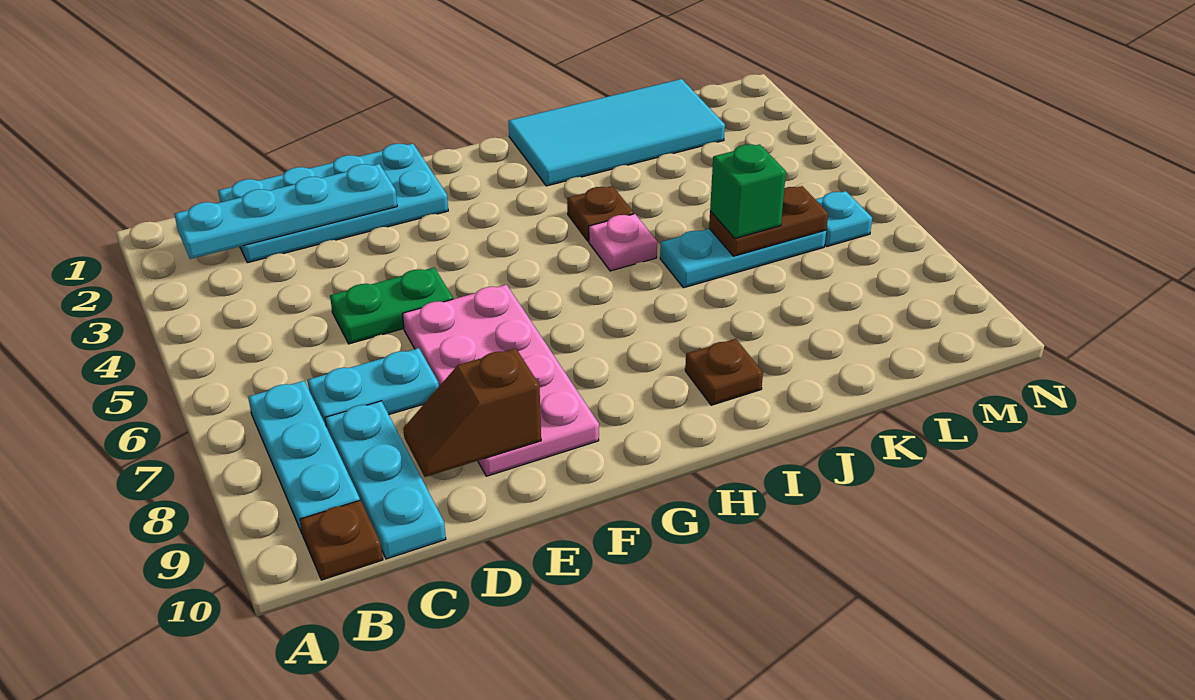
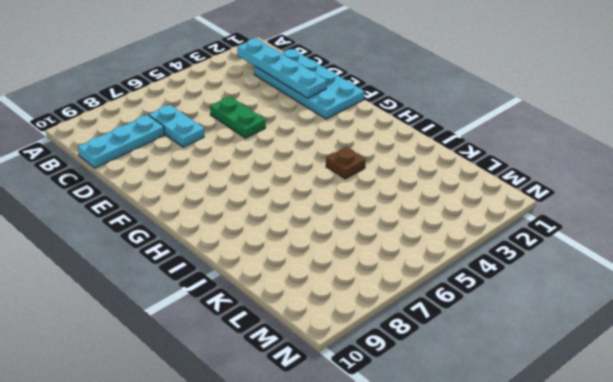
none -> cyan 1x3 plate [248,381,360,533]
none -> brown 1x1 plate [300,500,383,580]
none -> pink 2x4 plate [403,285,599,476]

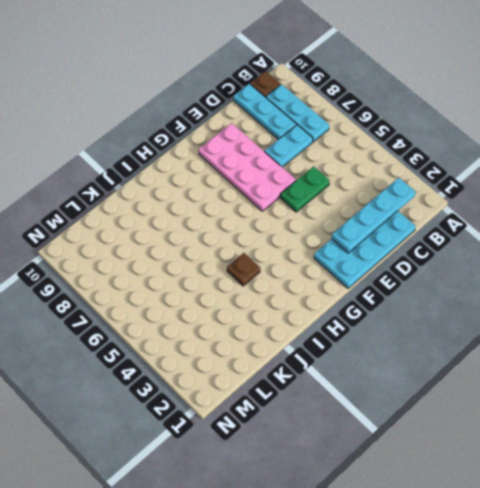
none -> cyan 2x4 tile [508,79,725,186]
none -> pink 1x1 plate [589,214,657,271]
none -> brown 1x1 plate [685,339,763,405]

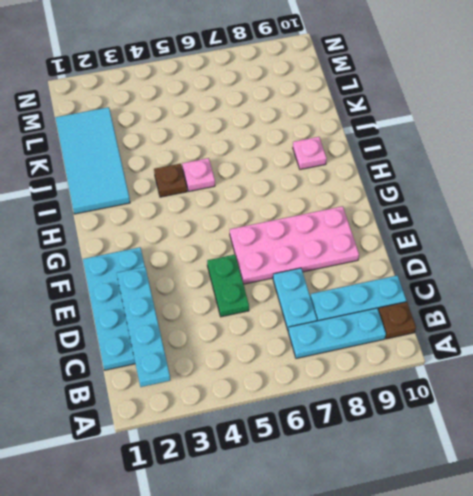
pink 1x1 plate [293,137,327,169] -> brown 1x1 plate [685,339,763,405]
none -> cyan 1x3 plate [660,229,826,288]
none -> cyan 1x1 plate [815,191,872,246]
none -> brown 1x2 slope [403,348,541,477]

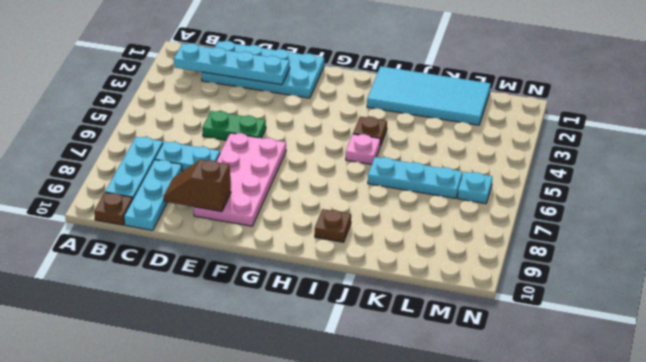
none -> brown 1x2 plate [709,186,828,256]
none -> green 1x1 brick [710,144,786,238]

